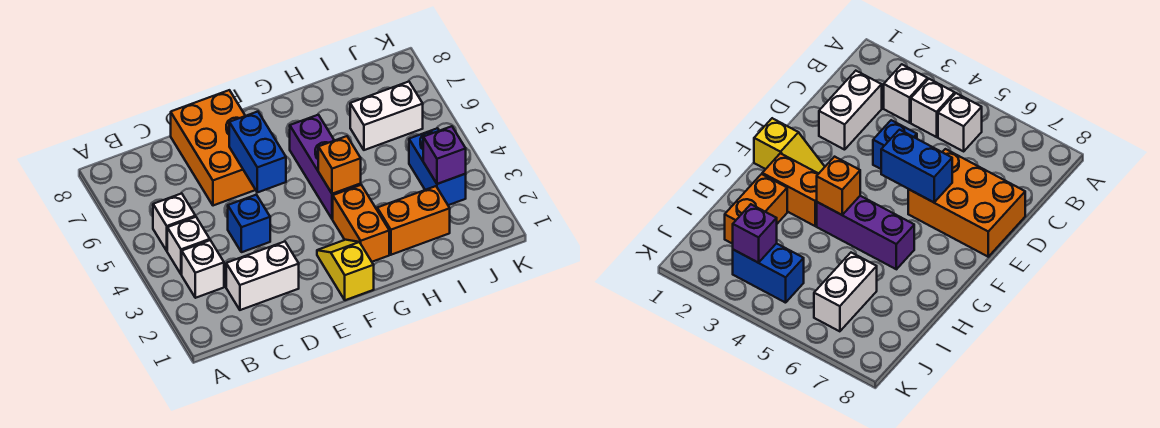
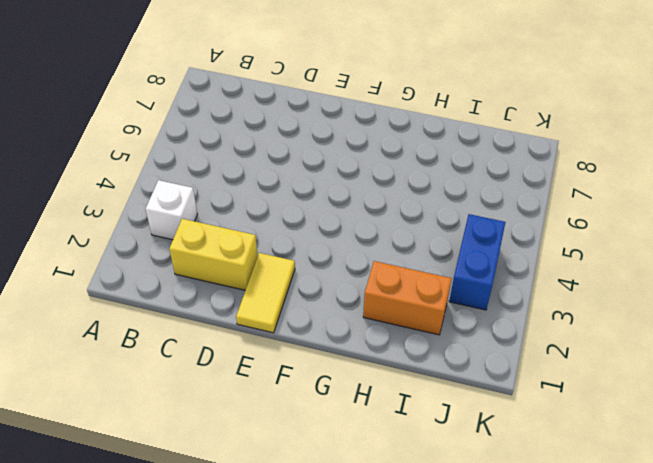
yellow 1x2 brick [169,219,258,290] -> white 1x2 brick [226,241,299,310]
yellow 1x2 tile [236,253,295,333] -> none
none -> white 1x1 brick [167,217,210,274]
none -> white 1x1 brick [153,193,195,251]
none -> blue 1x1 brick [228,195,270,252]

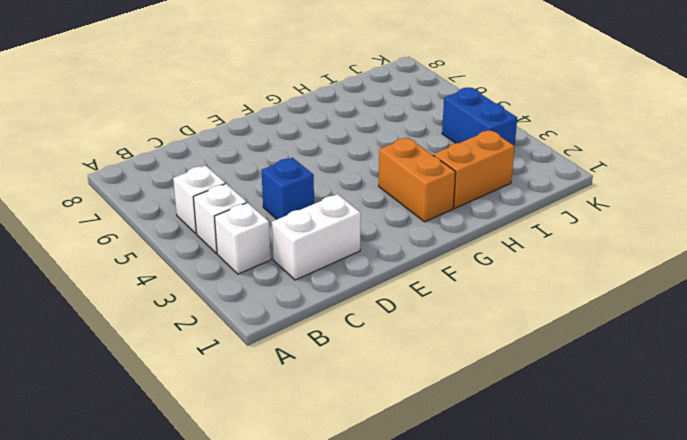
none -> orange 2x3 brick [171,90,255,206]
none -> yellow 1x2 slope [317,240,374,300]
none -> purple 1x3 brick [290,115,361,219]

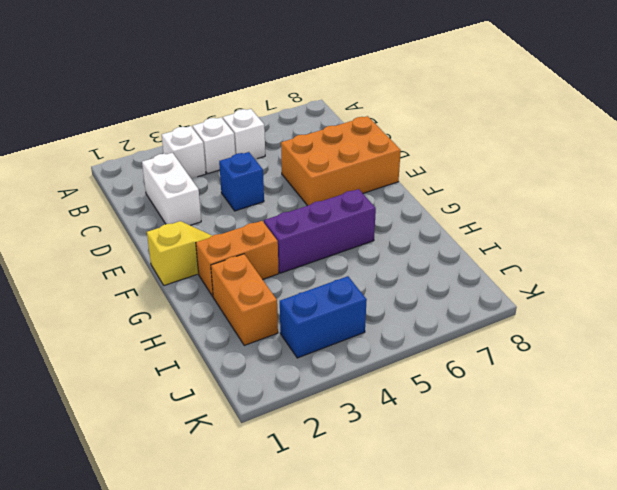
none -> white 1x2 brick [350,82,423,150]
none -> blue 1x2 brick [229,112,286,192]
none -> orange 1x1 brick [318,136,361,194]

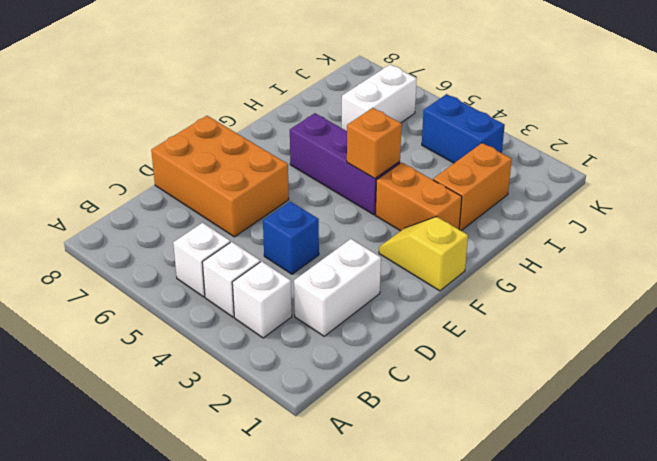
none -> blue 1x2 brick [229,112,286,192]
none -> purple 1x1 brick [423,126,466,184]

